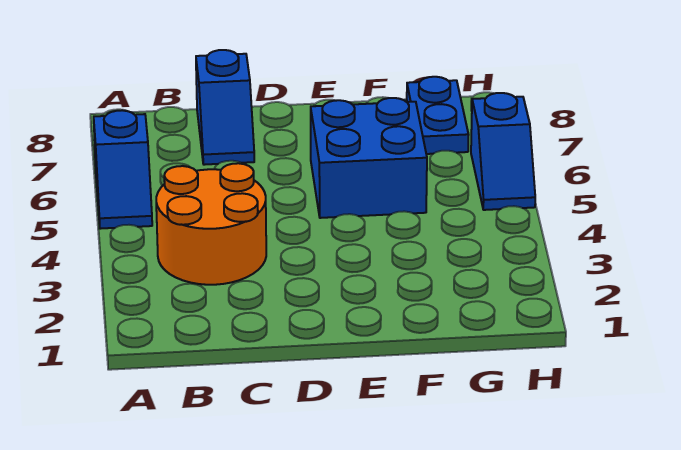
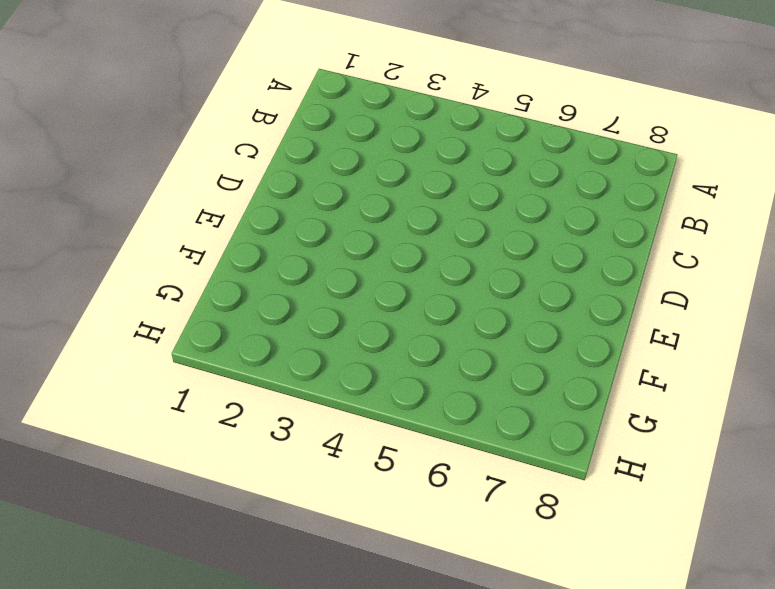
none -> blue 1x2 slope [94,110,152,229]
none -> orange 2x2 round brick [156,163,266,285]

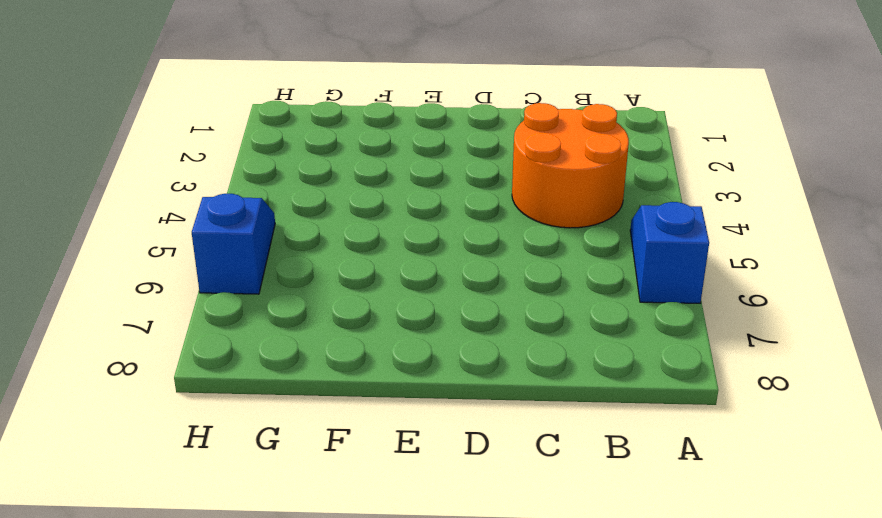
none -> blue 1x2 slope [196,50,254,165]
none -> blue 2x2 brick [311,98,427,218]

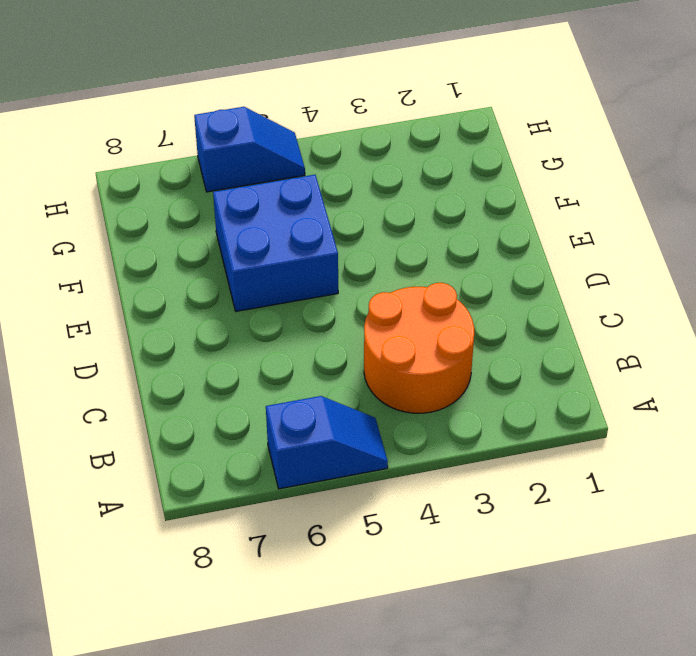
none -> blue 1x2 slope [196,50,254,165]
none -> blue 1x2 plate [407,77,469,154]

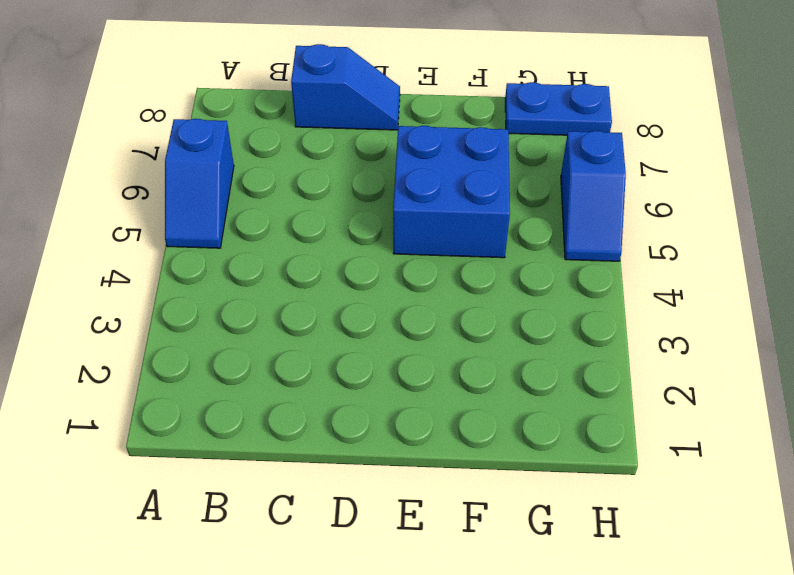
blue 1x2 slope [291,44,400,130] -> blue 1x2 slope turned to [196,50,254,165]
blue 1x2 plate [505,82,612,135] -> blue 1x2 plate turned to [407,77,469,154]
none -> orange 2x2 round brick [156,163,266,285]

